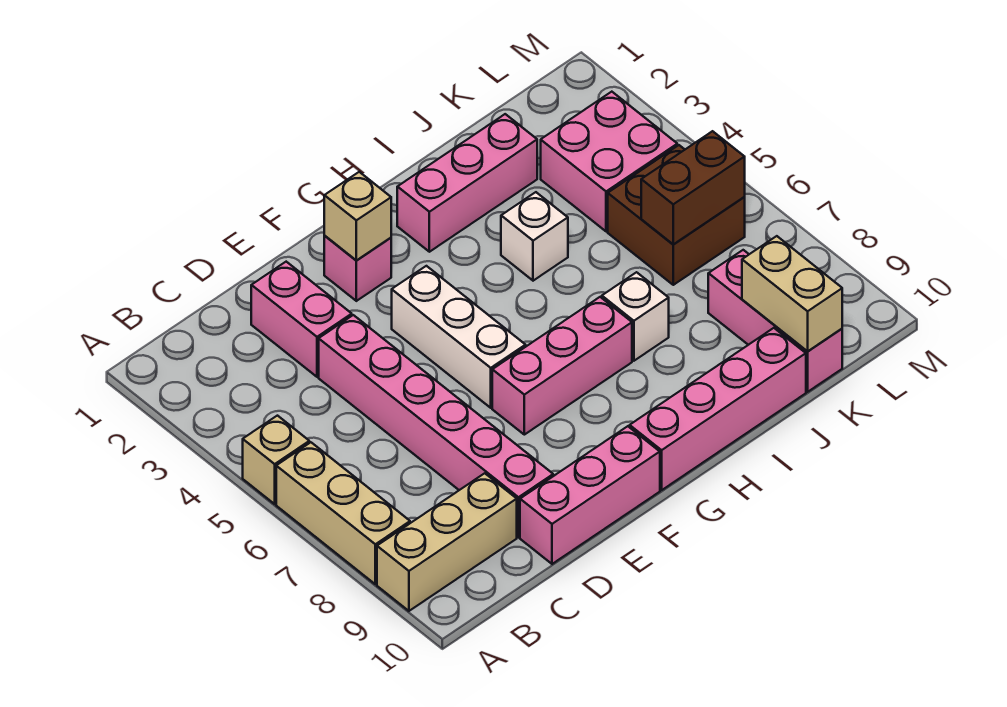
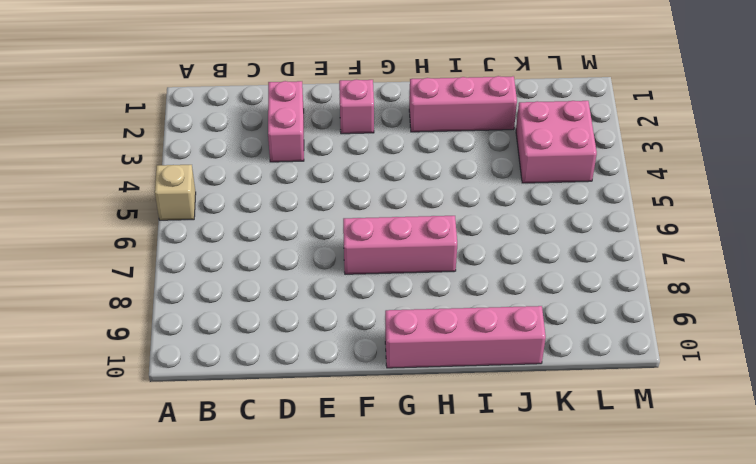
none -> tan 1x3 brick [276,442,410,584]
none -> tan 1x3 brick [377,473,517,611]
none -> pink 1x6 brick [319,315,553,537]

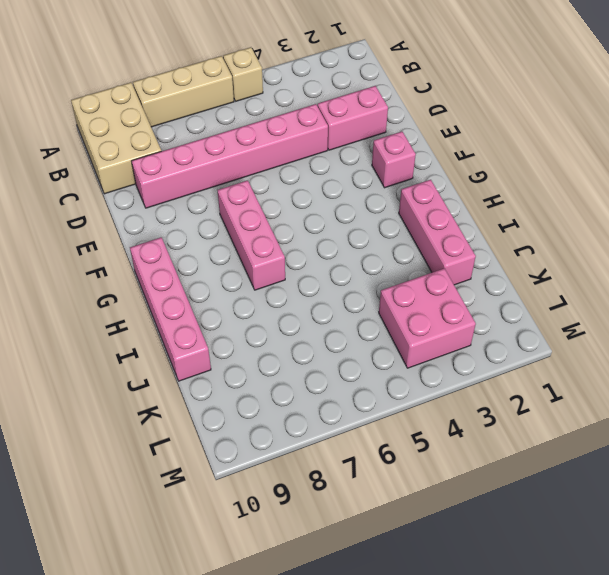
tan 2x3 brick [71,83,161,194] -> tan 1x3 brick [377,473,517,611]
none -> pink 1x3 brick [520,426,660,564]
none -> white 1x3 brick [392,266,526,408]
none -> white 1x1 brick [501,192,568,281]

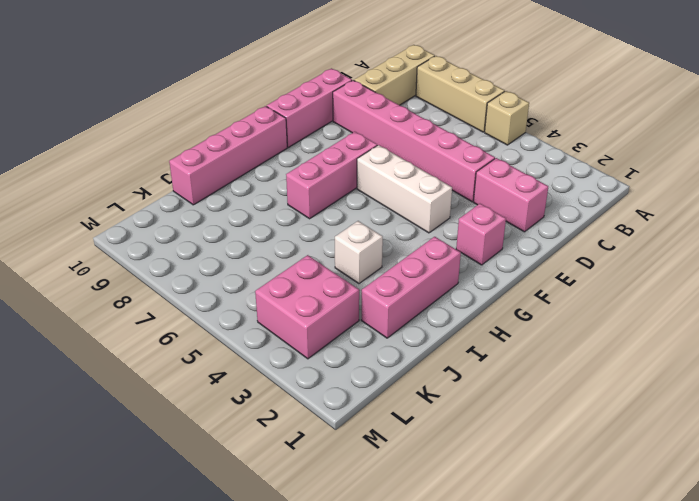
none -> white 1x1 brick [602,272,669,361]
none -> brown 2x2 brick [608,145,745,285]
none -> pink 1x3 brick [708,250,842,392]

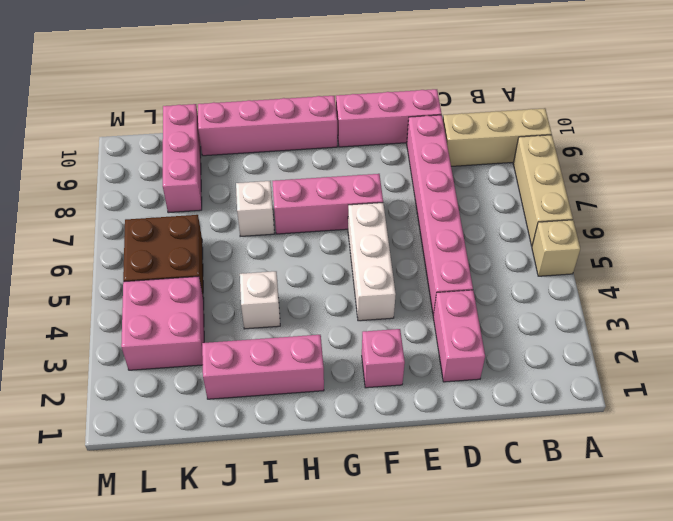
none -> tan 1x1 brick [324,172,391,260]
none -> brown 1x2 brick [641,131,745,245]
none -> tan 1x2 brick [742,236,842,351]

